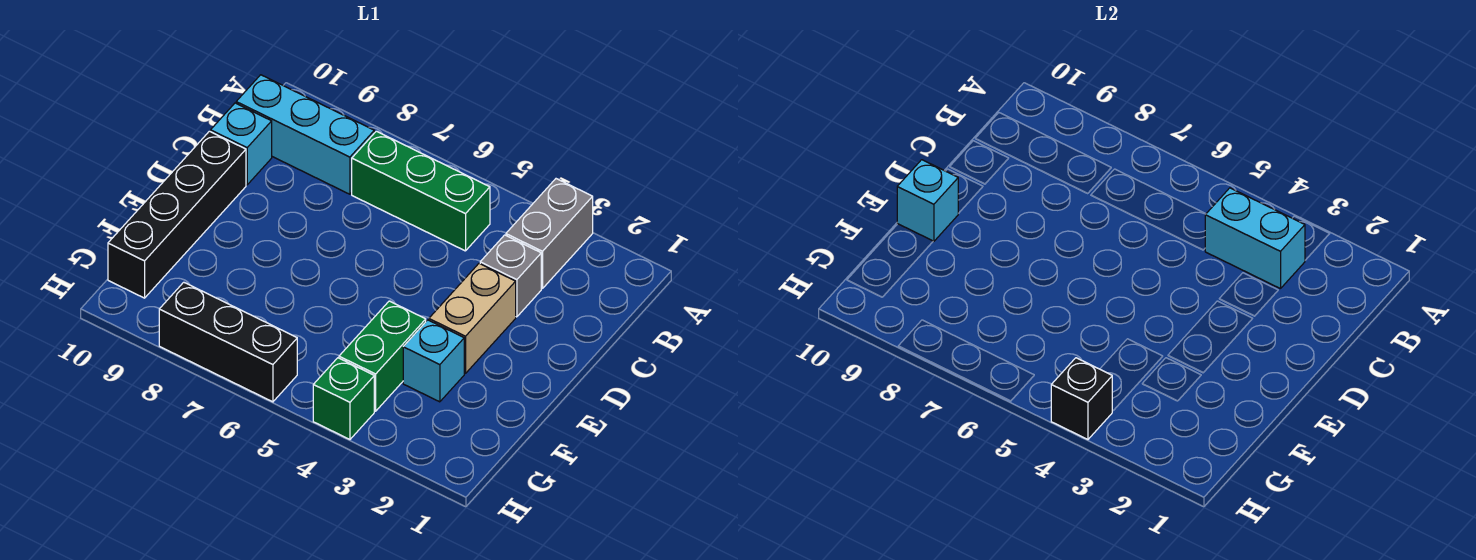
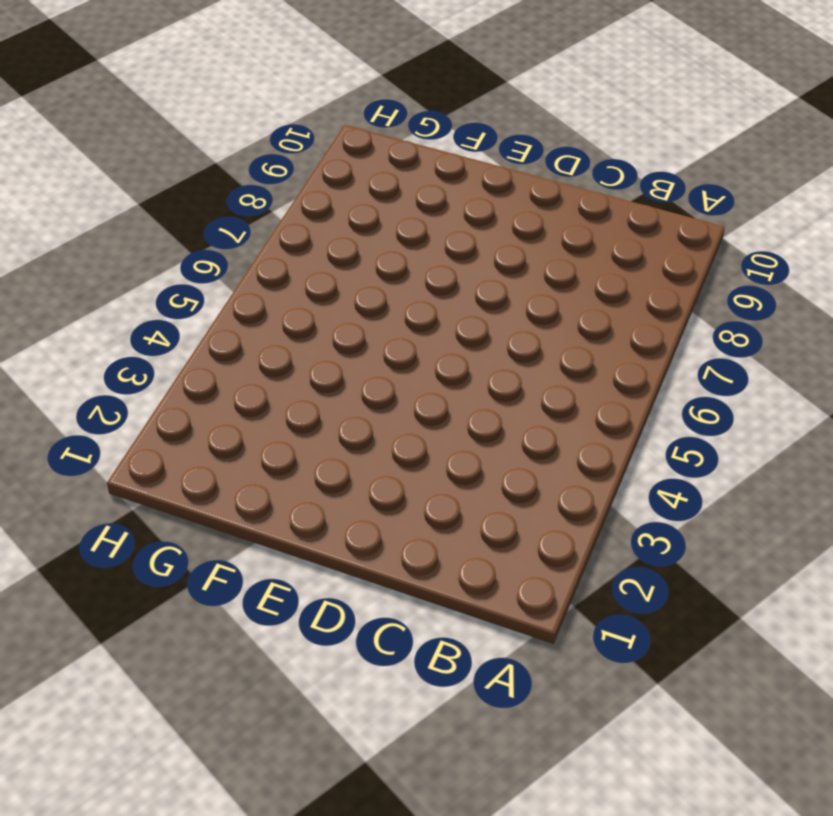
none -> grey 1x2 brick [506,179,593,289]
none -> green 1x3 brick [352,131,490,251]
none -> cyan 1x3 brick [236,75,374,194]

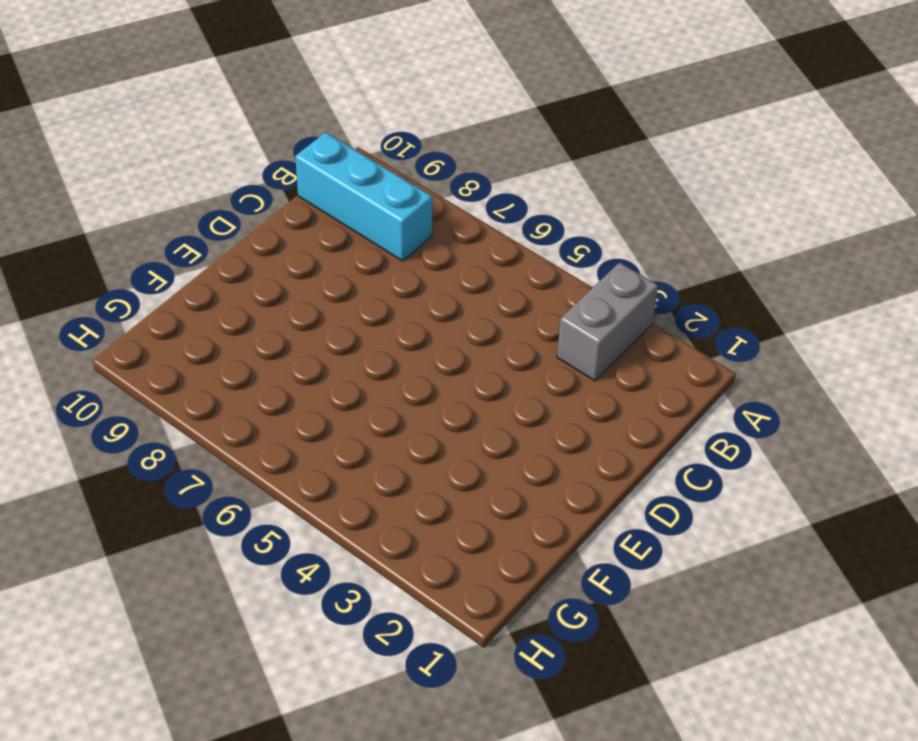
none -> green 1x3 brick [352,131,490,251]
none -> grey 1x1 brick [480,235,541,317]
none -> cyan 1x1 brick [211,103,272,185]

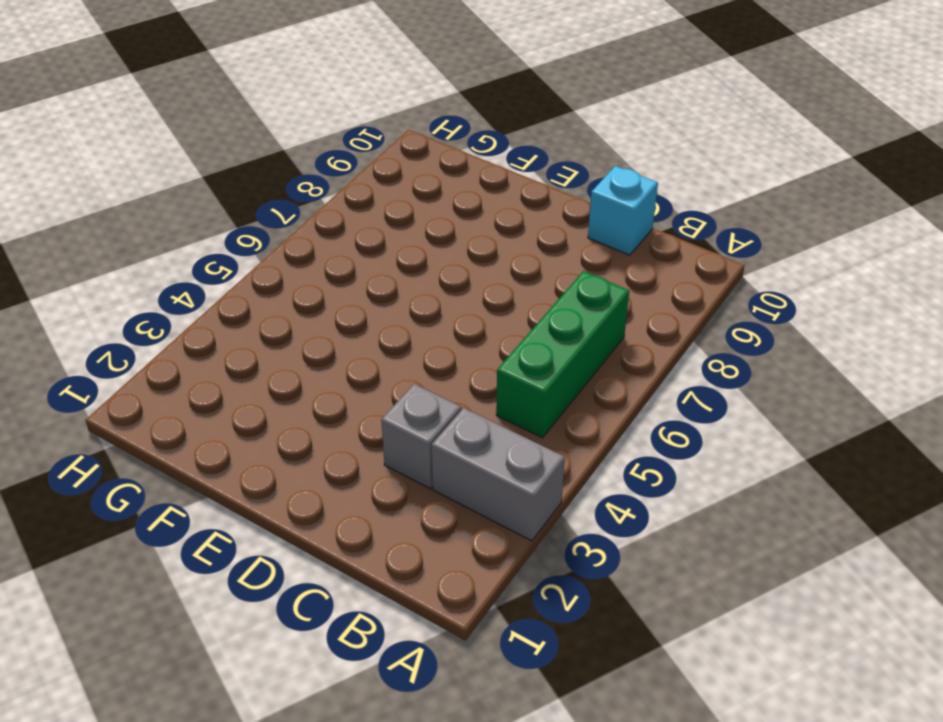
none -> cyan 1x3 brick [236,75,374,194]
none -> tan 1x2 brick [429,263,516,374]
none -> black 1x4 brick [108,131,246,298]

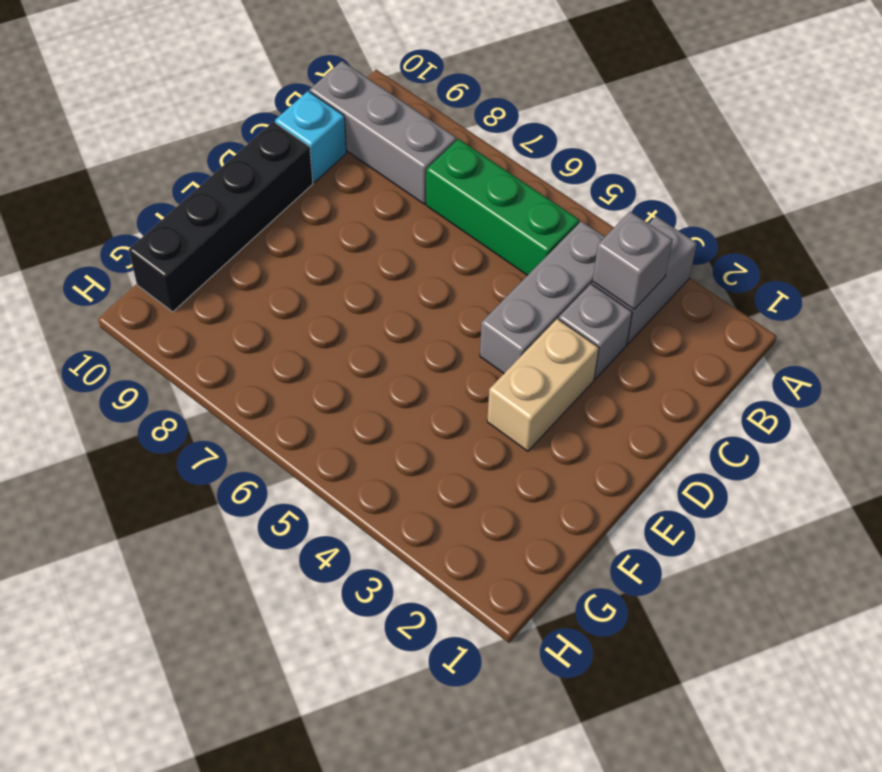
grey 1x1 brick [593,212,672,309] -> cyan 1x2 brick [1205,188,1305,289]
grey 1x3 brick [480,221,605,373] -> none
grey 1x3 brick [310,61,456,204] -> cyan 1x3 brick [236,75,374,194]
none -> cyan 1x1 brick [403,320,464,402]
none -> green 1x2 brick [339,301,426,411]
none -> green 1x1 brick [313,358,374,439]

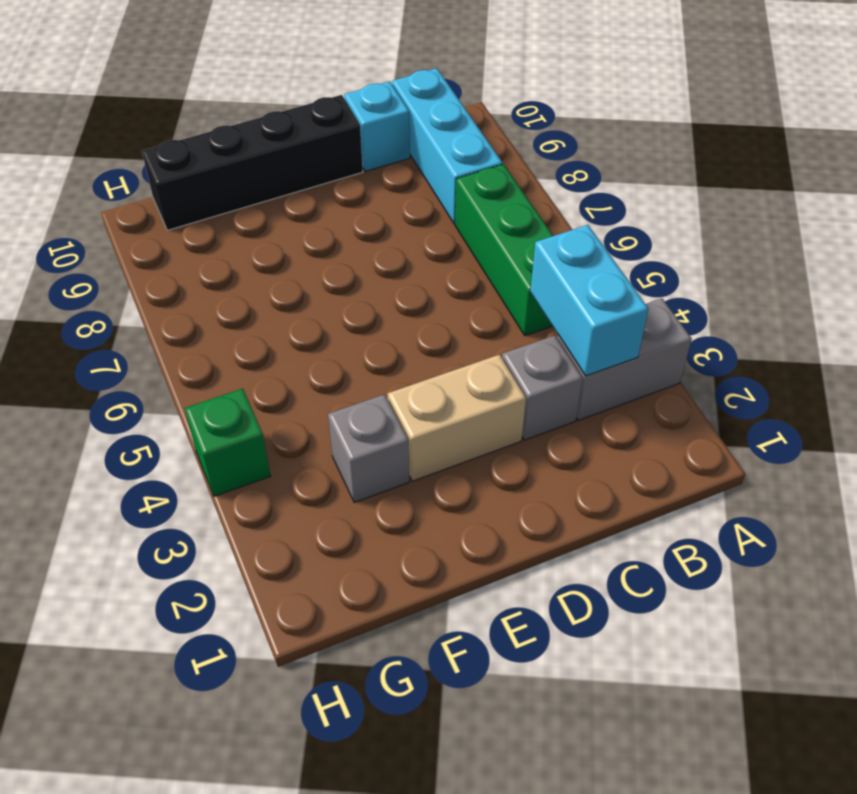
grey 1x1 brick [328,394,409,503] -> cyan 1x1 brick [403,320,464,402]
none -> green 1x2 brick [339,301,426,411]
none -> black 1x3 brick [159,282,297,402]
none -> cyan 1x1 brick [897,160,958,242]

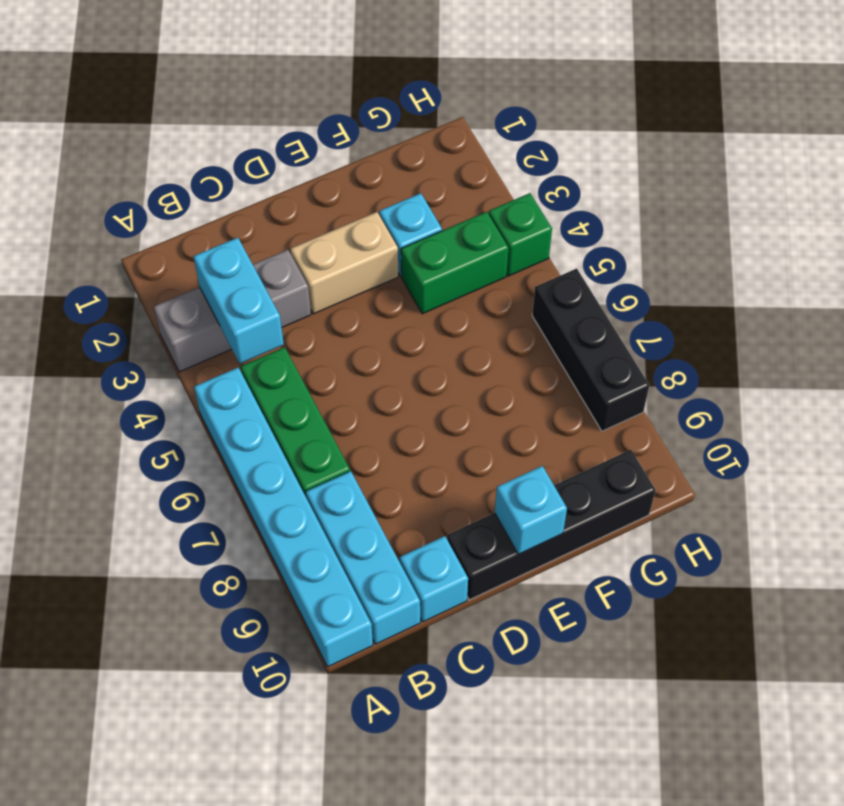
cyan 1x6 brick [194,368,373,667] -> none
none -> black 1x1 brick [1051,358,1112,439]

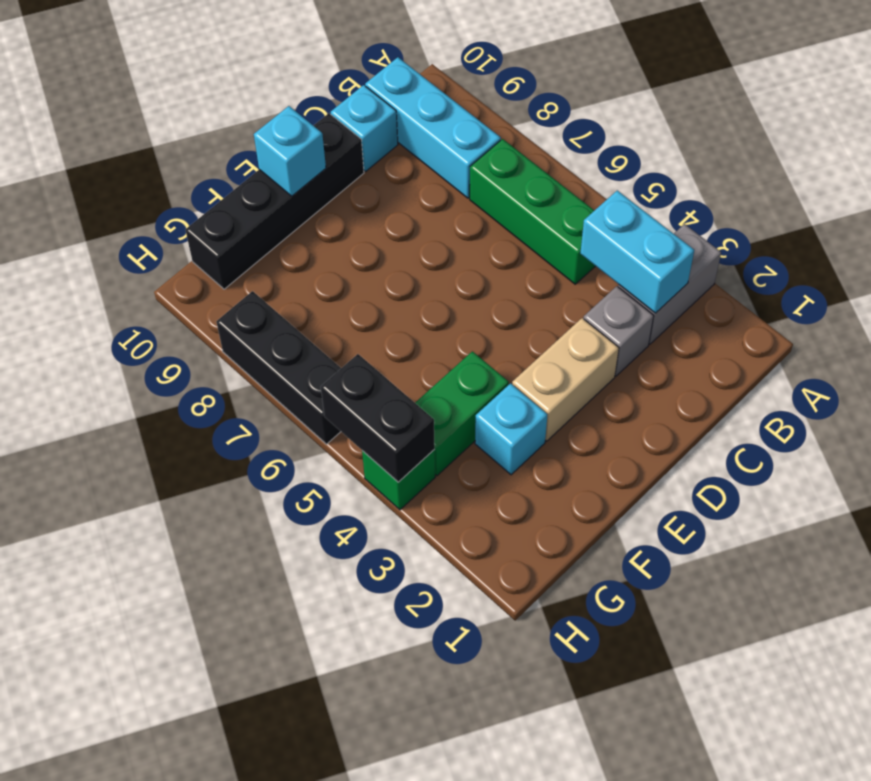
black 1x2 brick [321,354,435,482] -> black 1x1 brick [1051,358,1112,439]

